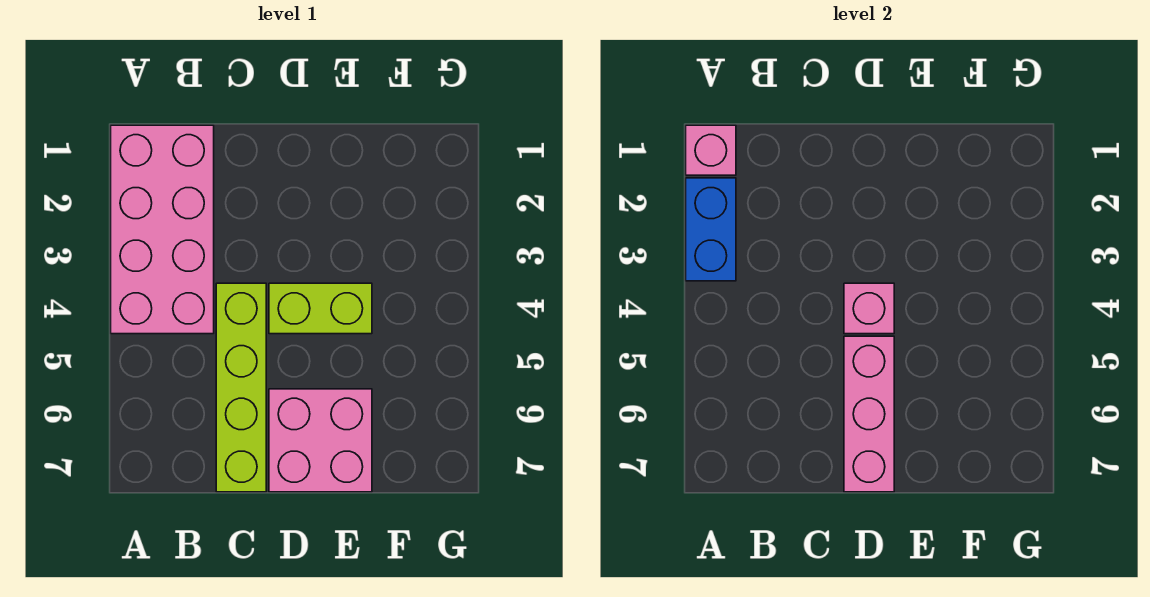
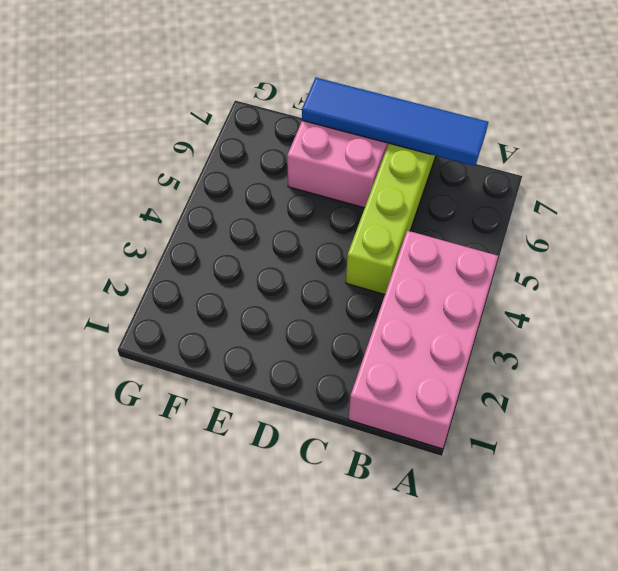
blue 1x4 tile [302,78,488,166] -> pink 1x3 brick [844,336,894,492]
none -> lime 1x2 brick [269,283,372,334]
none -> pink 1x1 brick [686,125,736,175]

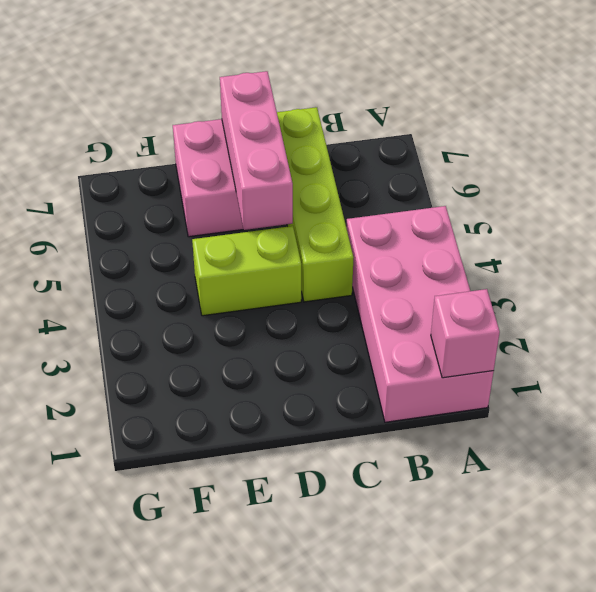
none -> blue 1x2 brick [686,178,736,281]
none -> pink 1x1 brick [844,283,894,334]

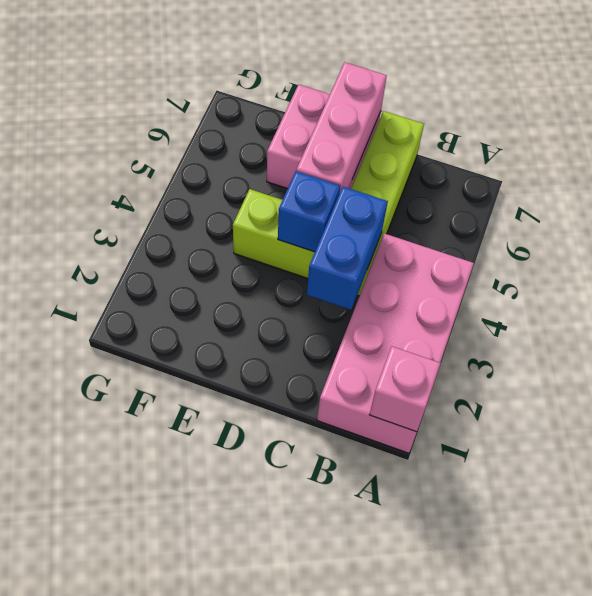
blue 1x2 brick [307,187,388,310] -> blue 1x2 brick moved to [686,178,736,281]
blue 1x1 brick [278,171,340,252] -> pink 1x1 brick [844,283,894,334]

